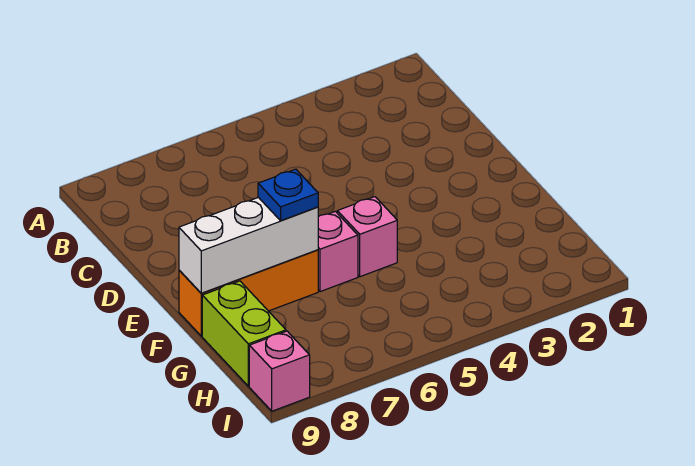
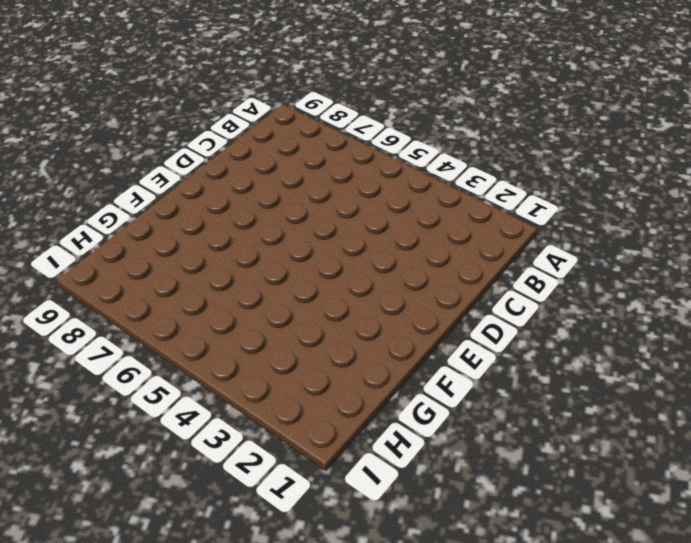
none -> pink 1x1 brick [337,197,397,277]
none -> pink 1x1 brick [318,211,358,292]

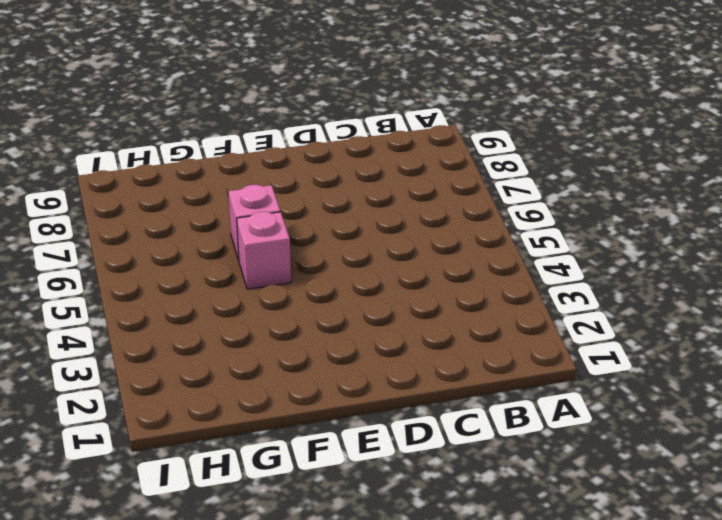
none -> orange 1x3 brick [179,250,318,336]
none -> lime 1x2 brick [202,281,286,386]

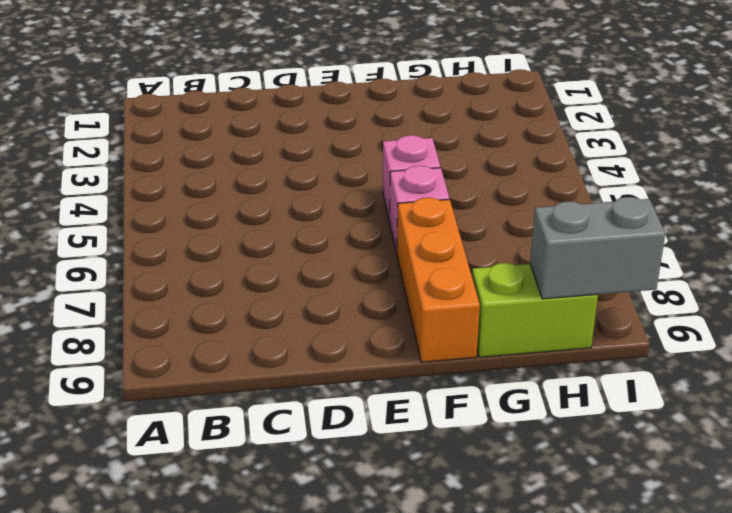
grey 1x2 brick [530,197,665,299] -> none
none -> pink 1x1 brick [249,331,310,411]
none -> white 1x3 brick [179,197,318,293]

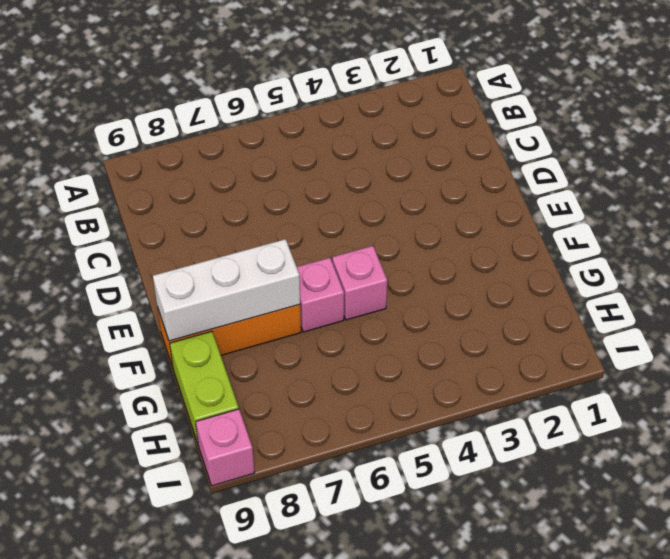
none -> blue 1x1 plate [258,169,318,221]

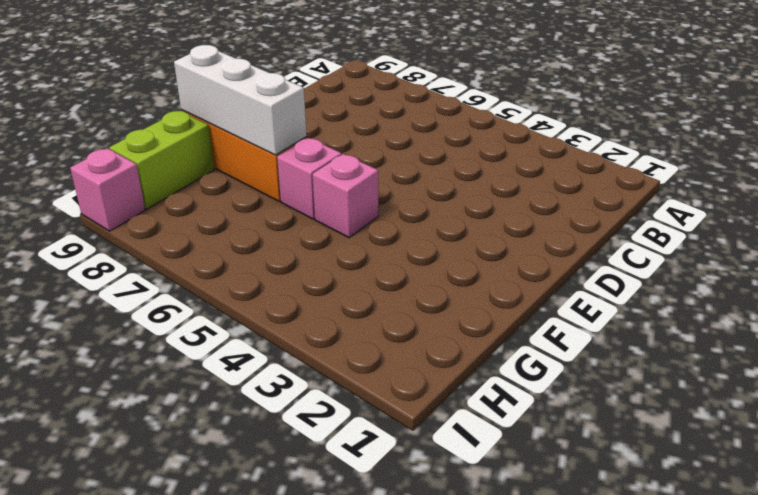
none -> blue 1x1 plate [258,169,318,221]

